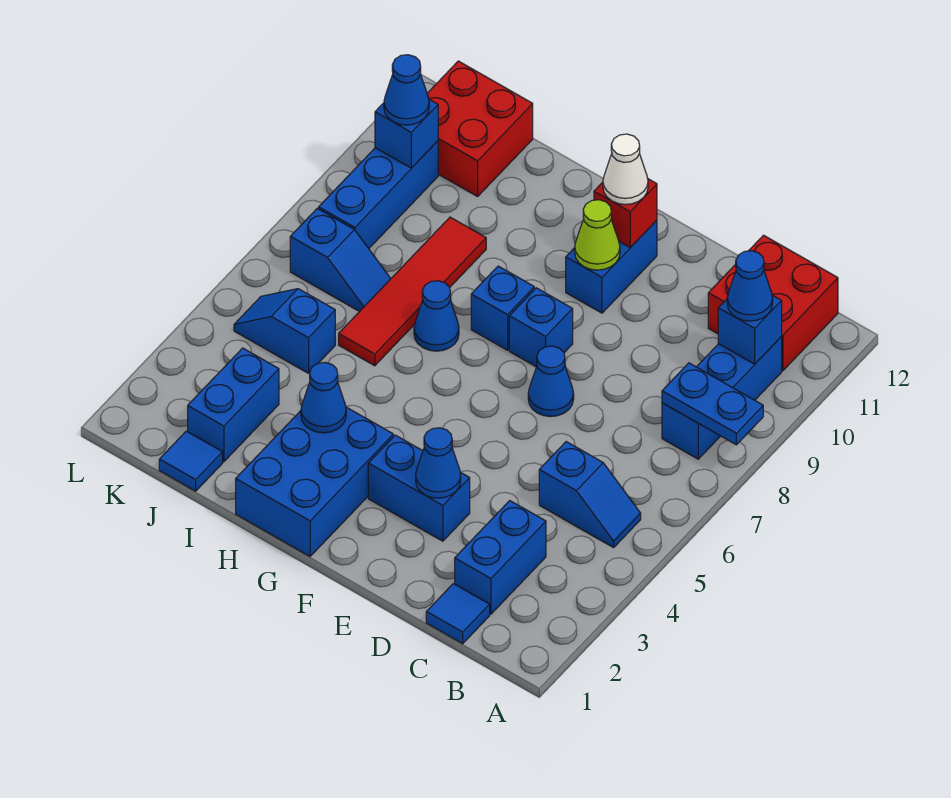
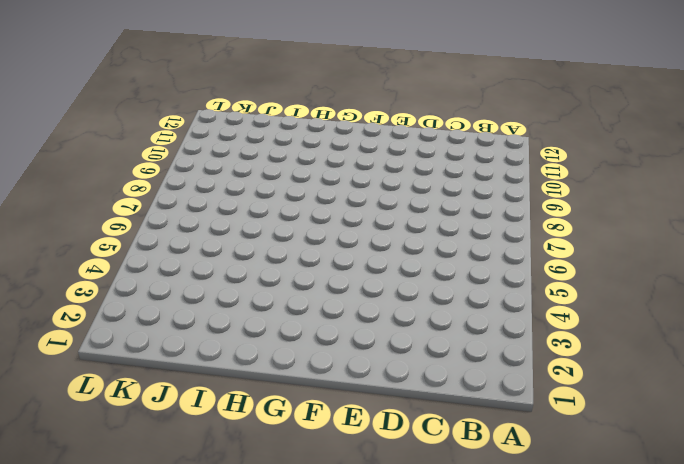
none -> blue 1x2 slope [539,442,641,547]
none -> blue 1x3 brick [662,337,782,459]
none -> red 2x2 brick [708,235,838,371]

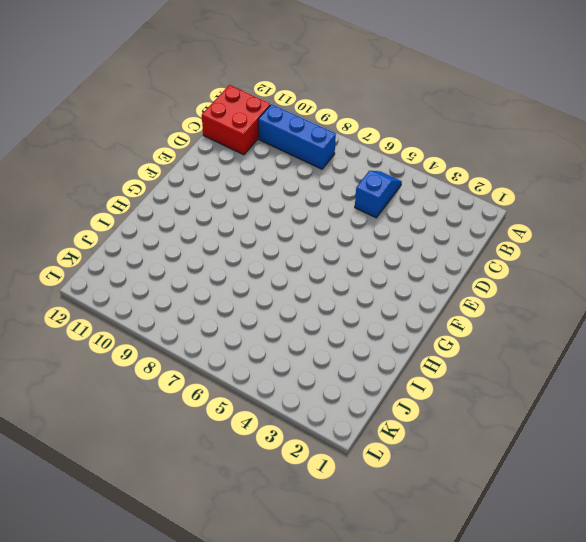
none -> blue 1x1 tile [426,584,490,644]
none -> blue 1x2 brick [455,501,546,614]
none -> blue 1x2 brick [368,435,470,541]

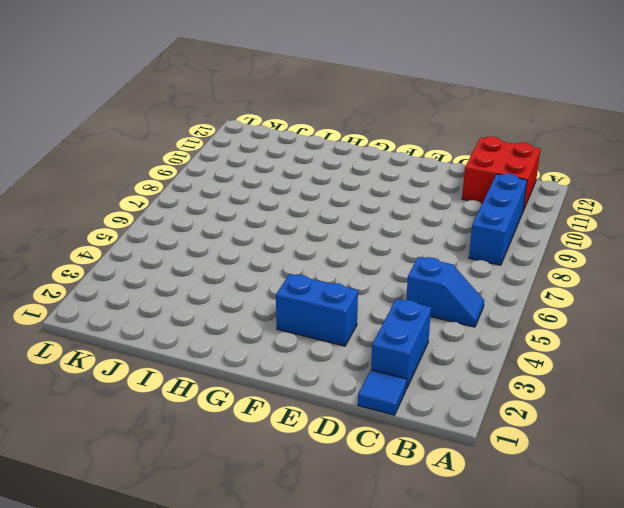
none -> blue 1x1 cone [528,346,574,417]
none -> blue 1x1 brick [509,288,573,367]
none -> blue 1x2 brick [566,220,657,313]

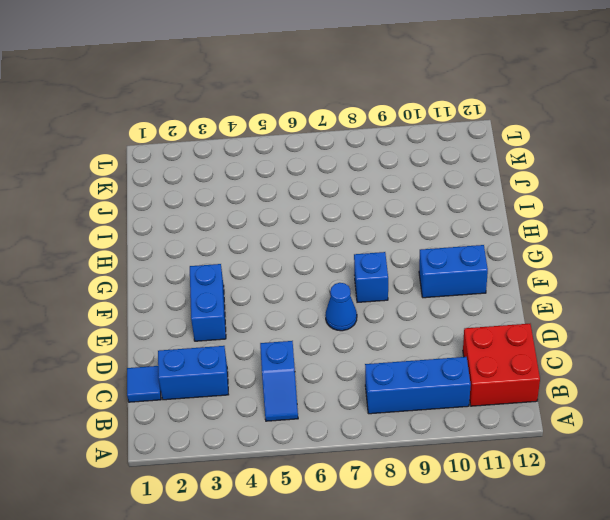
none -> blue 2x3 brick [236,407,393,556]
none -> blue 1x1 brick [471,266,534,350]
none -> blue 1x1 cone [414,281,459,351]

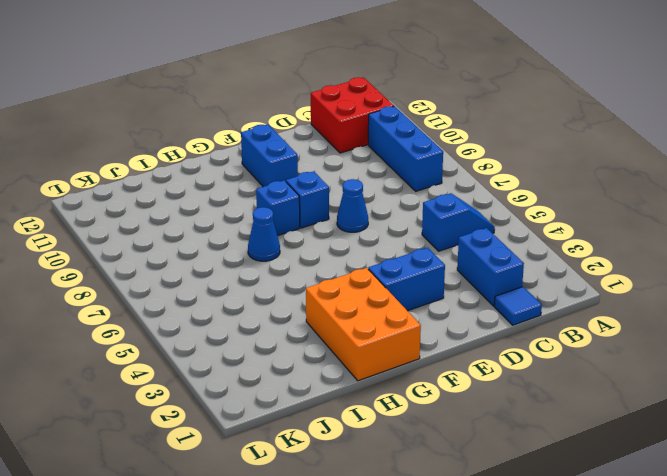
orange 2x3 brick [306,268,421,381] -> blue 2x3 brick [236,407,393,556]
none -> red 1x4 tile [339,217,486,366]
none -> blue 1x1 tile [159,431,223,491]
none -> blue 1x2 brick [188,348,279,462]

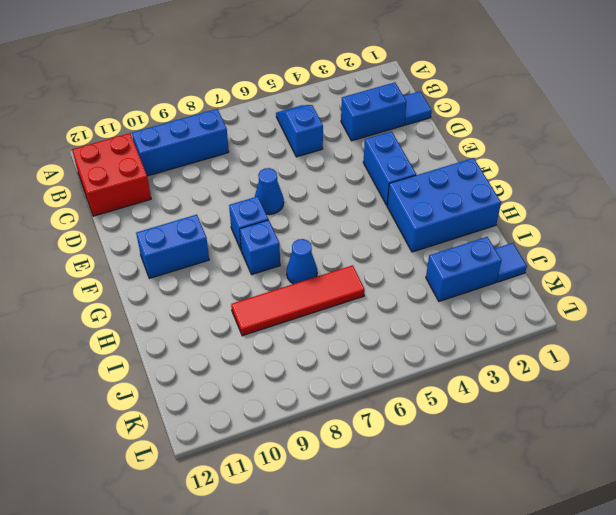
none -> blue 1x2 slope [234,289,335,373]
none -> blue 1x2 slope [290,208,391,312]
none -> red 2x2 brick [427,61,533,196]

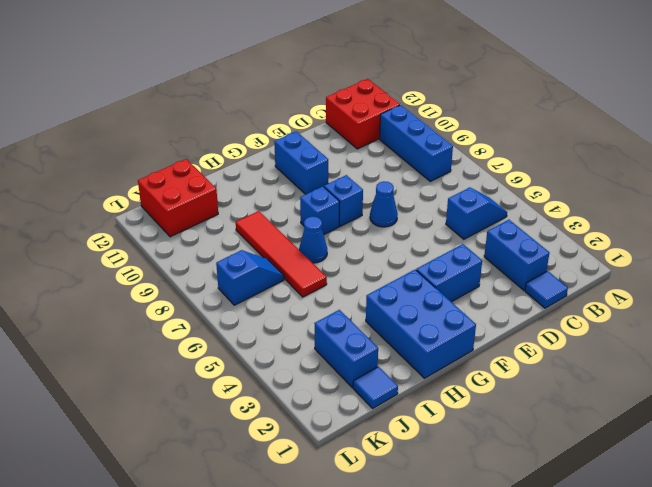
none -> blue 1x2 slope [234,289,335,373]
none -> blue 1x3 brick [319,141,438,248]
none -> blue 1x2 plate [662,363,763,445]

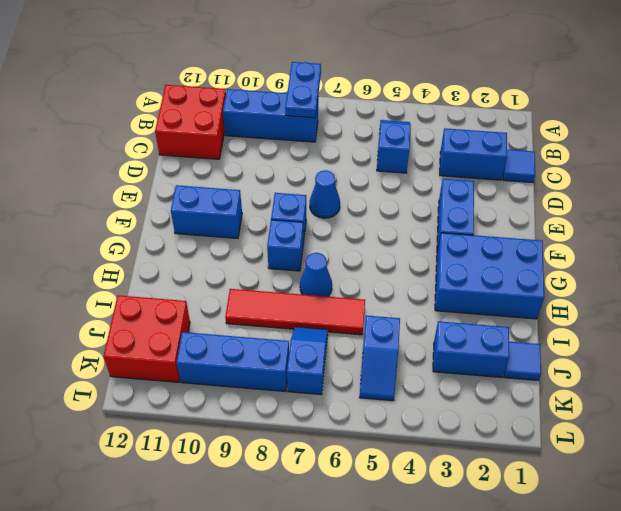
none -> blue 1x1 brick [718,295,782,364]
none -> blue 1x1 cone [416,428,461,498]
none -> lime 1x1 cone [575,200,620,270]

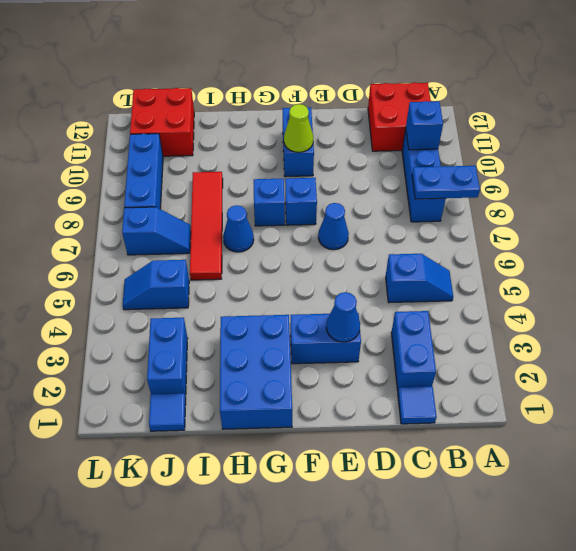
none -> red 1x1 brick [594,179,657,247]
none -> blue 1x1 cone [301,362,346,433]
none -> blue 1x1 brick [375,100,438,168]

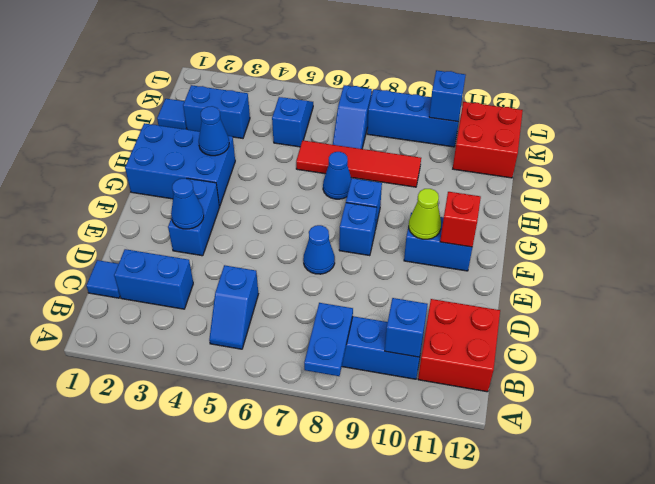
none -> blue 1x1 cone [727,251,773,321]
none -> white 1x1 cone [603,134,648,205]
none -> blue 1x1 cone [384,55,429,125]

